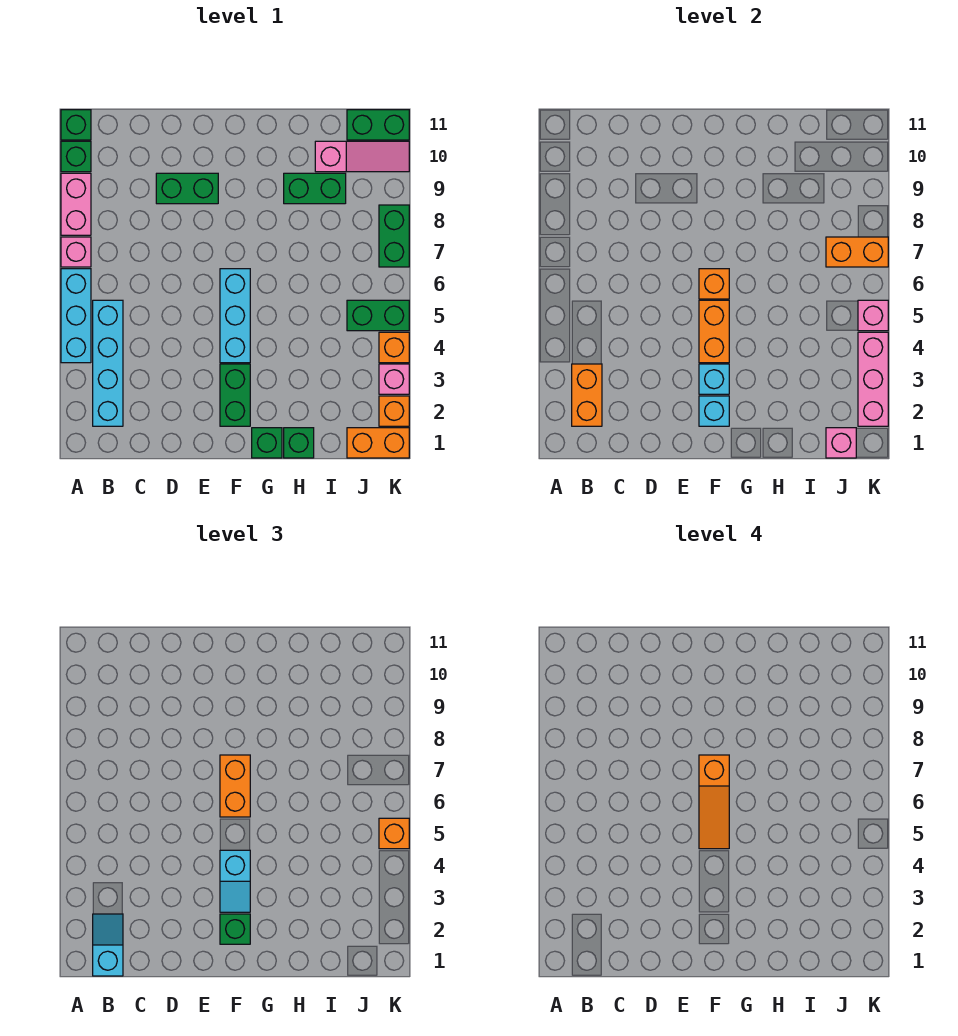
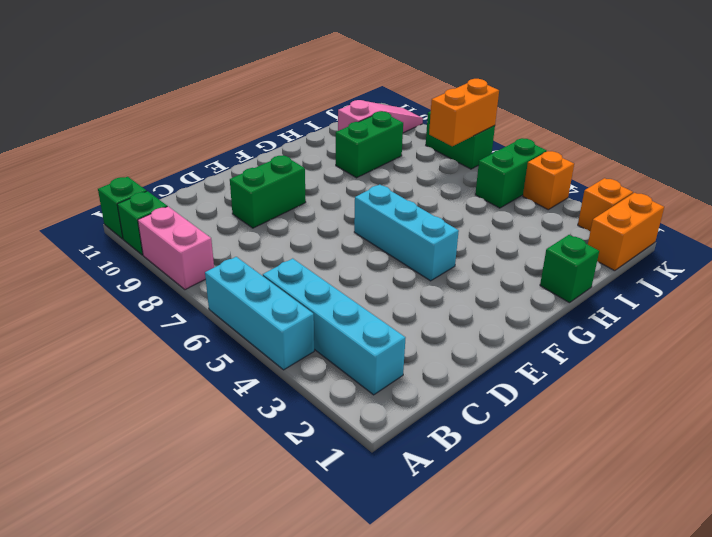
none -> pink 1x1 brick [61,237,91,267]
none -> green 1x2 brick [220,364,250,426]
none -> green 1x1 brick [252,428,282,458]
none -> green 1x2 brick [347,110,409,140]

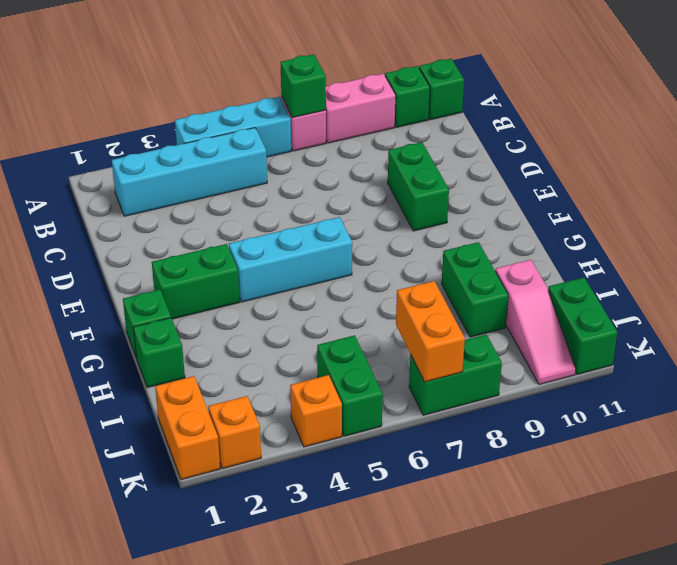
green 1x1 brick [280,55,326,117] -> green 1x1 brick moved to [220,914,250,944]
none -> pink 1x1 brick [379,364,409,394]
none -> orange 1x2 brick [572,364,602,426]
none -> cyan 1x1 brick [699,396,729,426]
none -> cyan 1x1 brick [699,364,729,394]

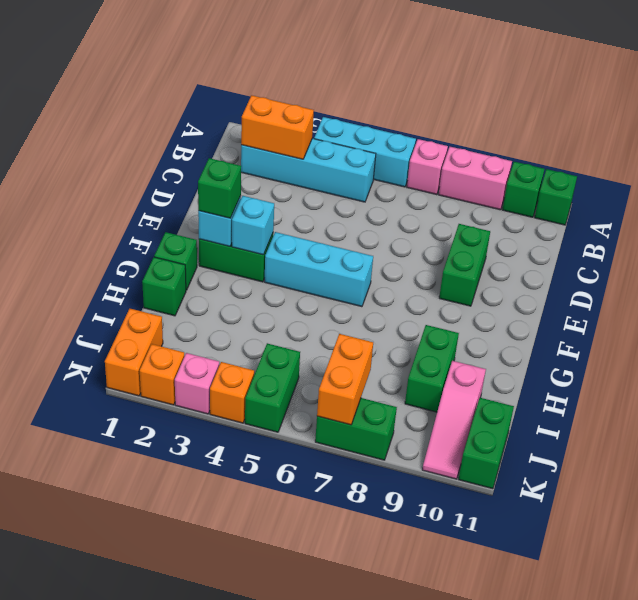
none -> orange 1x2 brick [699,300,729,363]
none -> orange 1x1 brick [699,269,729,299]
none -> pink 1x1 brick [826,428,856,458]
none -> pink 1x3 brick [858,332,888,426]

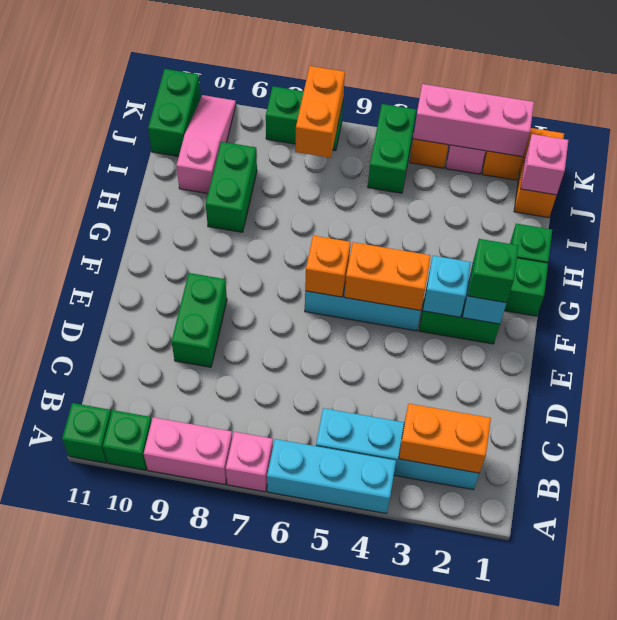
none -> pink 1x1 brick [858,300,888,331]
none -> cyan 1x2 slope [93,914,123,976]
none -> cyan 1x2 slope [220,850,250,912]
none -> orange 1x2 brick [220,755,250,817]

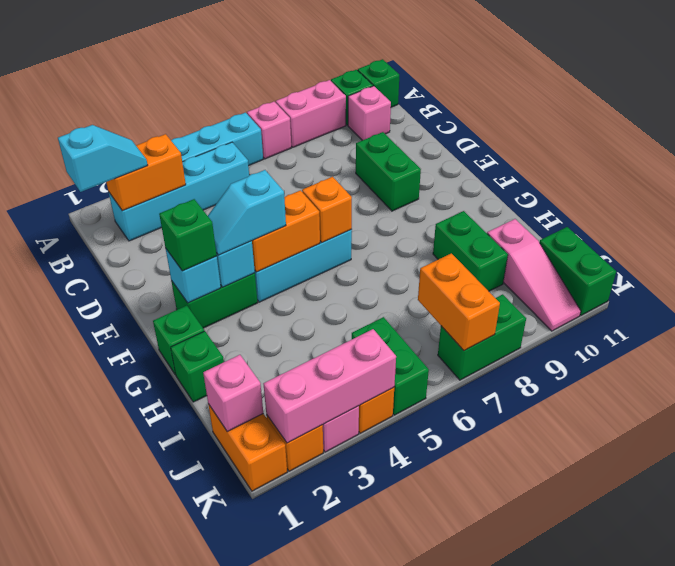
pink 1x1 brick [348,86,391,140] -> pink 1x1 brick moved to [858,300,888,331]
none -> orange 1x2 brick [220,755,250,817]
none -> orange 1x1 brick [379,818,409,849]
none -> orange 1x3 slope [699,755,729,849]

